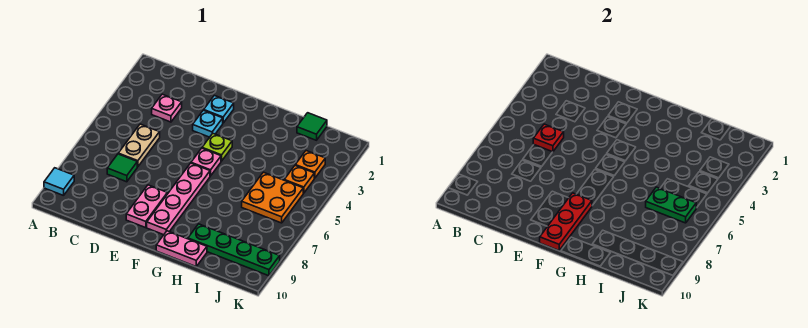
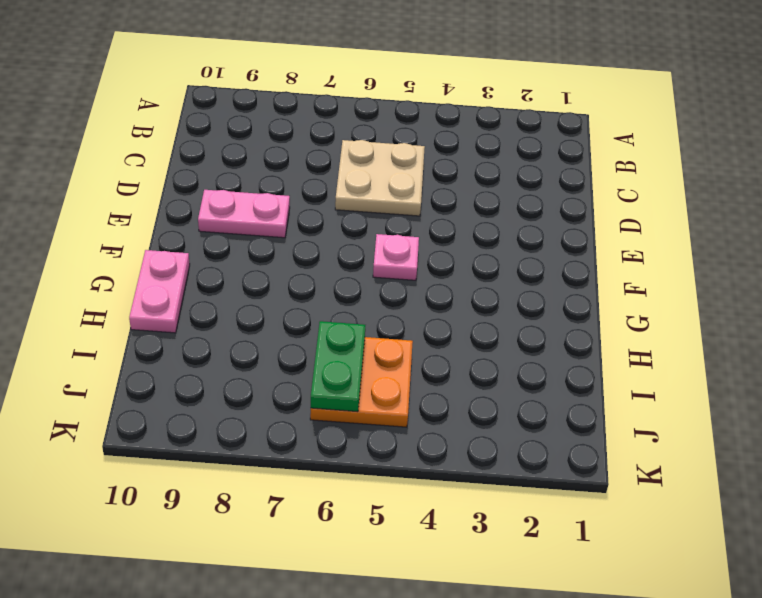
tan 2x2 plate [335,140,425,216] -> tan 1x2 plate [118,124,160,167]
none -> cyan 1x1 tile [44,168,74,196]
none -> pink 1x1 plate [152,94,182,122]
none -> green 1x1 tile [107,154,137,182]

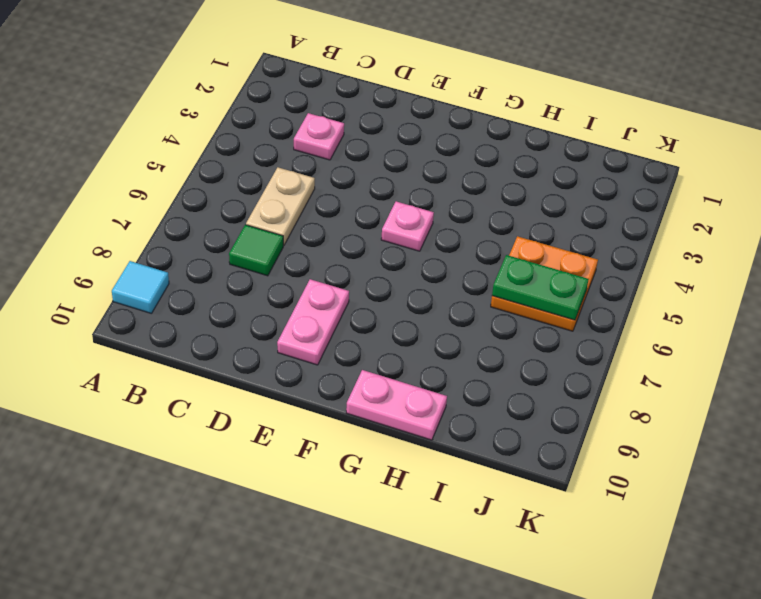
none -> cyan 1x1 plate [204,95,234,123]
none -> cyan 1x1 plate [193,110,223,137]
none -> lime 1x1 plate [202,133,232,161]

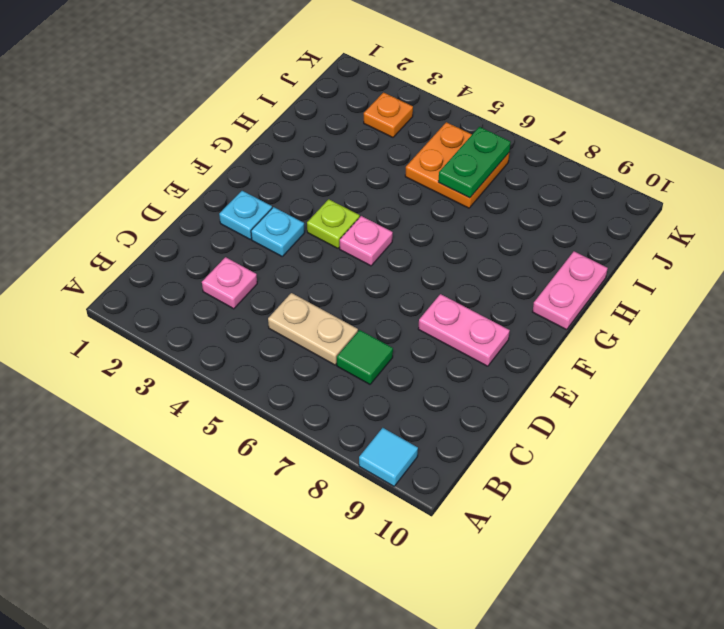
none -> pink 1x4 plate [147,163,210,235]
none -> green 1x4 plate [188,224,280,276]
none -> green 1x1 tile [297,113,327,140]

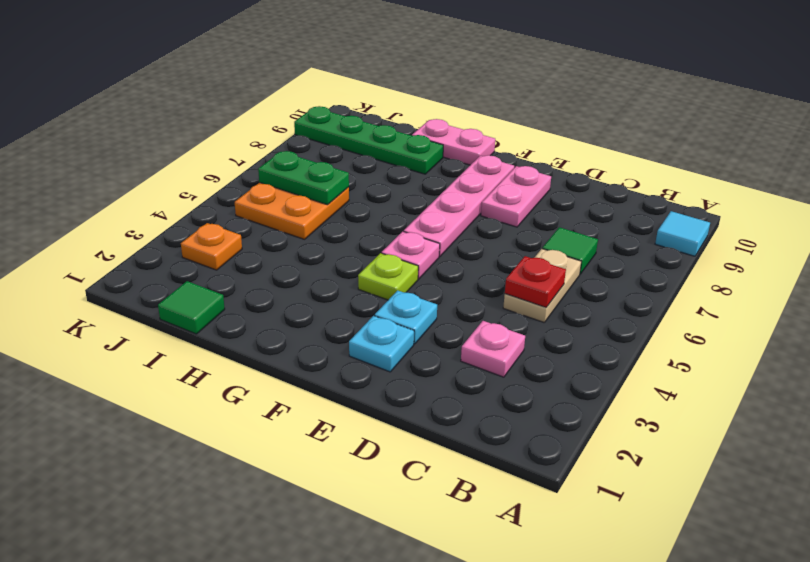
none -> orange 1x1 plate [285,166,314,193]
none -> red 1x3 plate [540,193,592,250]

